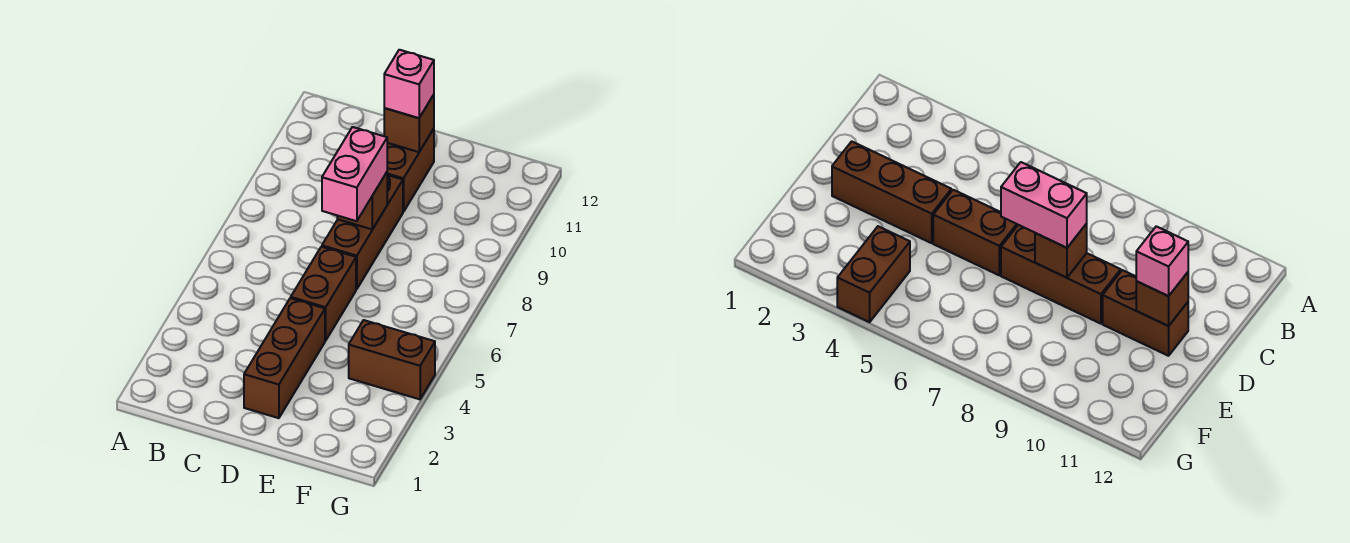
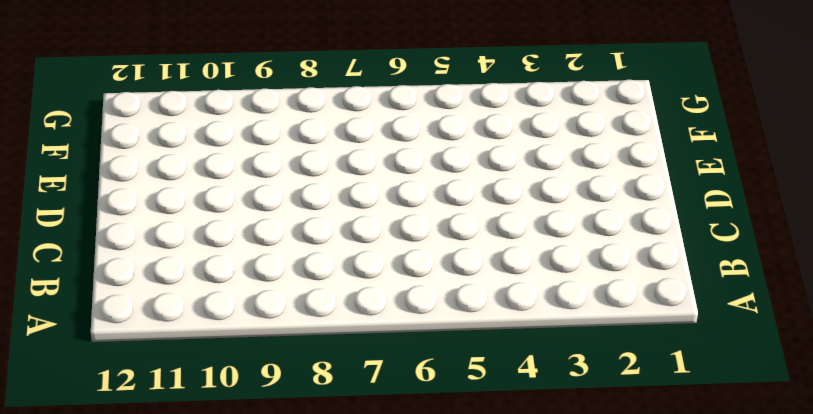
none -> brown 1x3 brick [244,298,325,418]
none -> brown 1x2 brick [291,247,356,341]

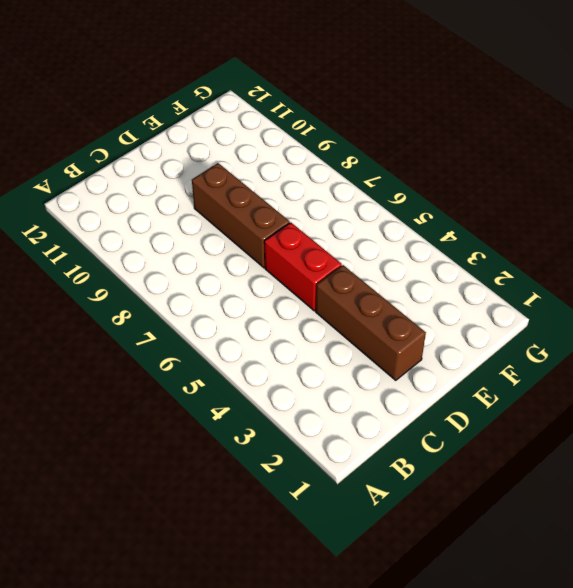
red 1x2 brick [264,223,342,311] -> brown 1x2 brick [291,247,356,341]
none -> brown 1x2 brick [387,129,434,212]
none -> brown 1x2 brick [349,320,435,399]

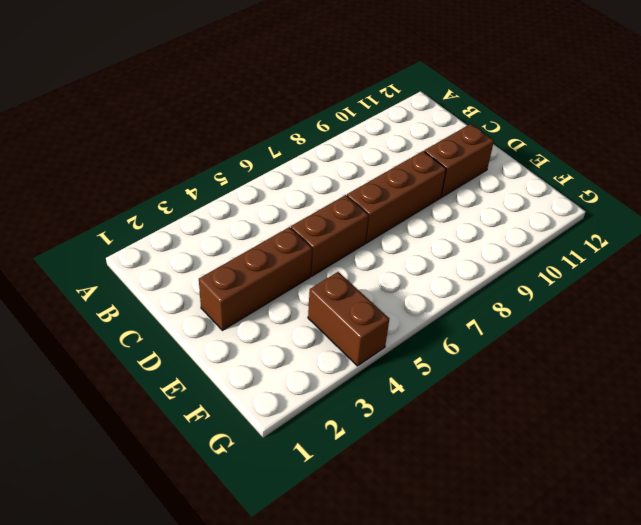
none -> brown 1x1 brick [337,172,387,229]
none -> brown 1x1 brick [384,95,434,152]

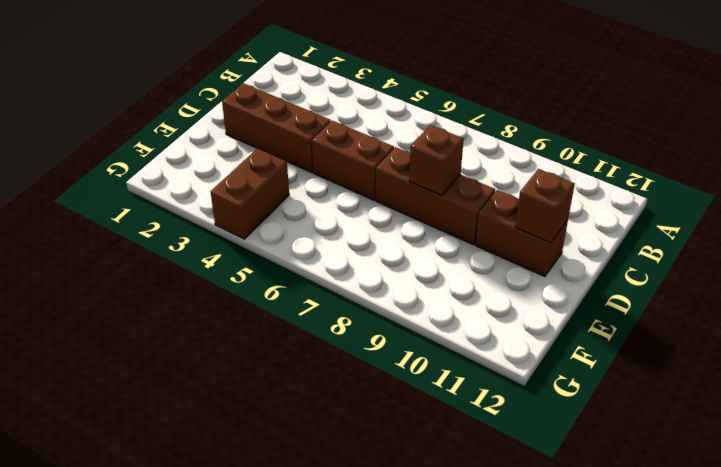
none -> pink 1x2 brick [322,127,387,221]
none -> pink 1x1 brick [384,50,434,118]

